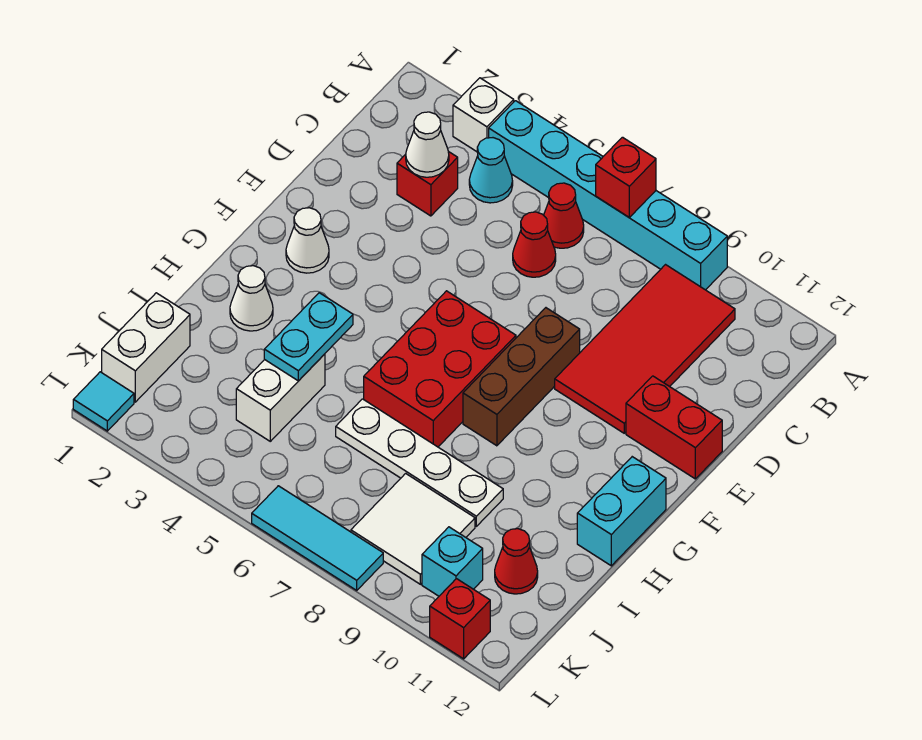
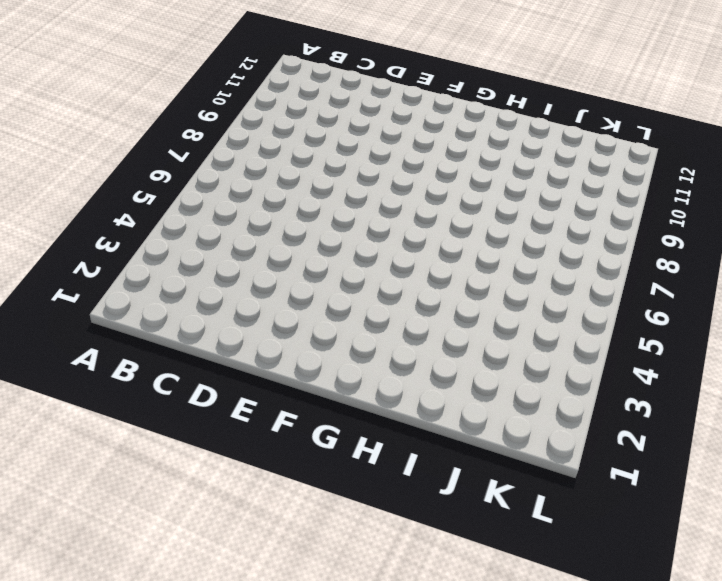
none -> white 1x1 brick [453,78,514,152]
none -> cyan 1x6 brick [489,101,727,290]
none -> cyan 1x1 cone [469,138,513,203]

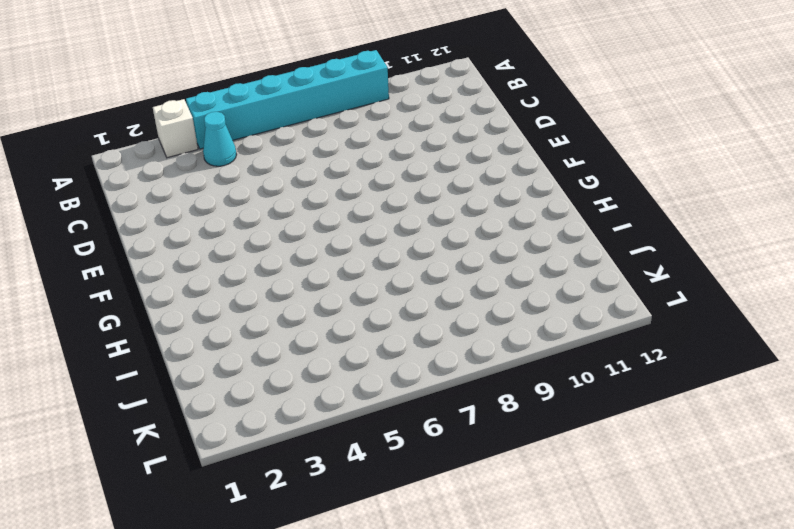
none -> red 1x1 cone [544,183,584,248]
none -> red 2x4 tile [555,265,735,433]
none -> red 1x1 brick [397,151,458,216]

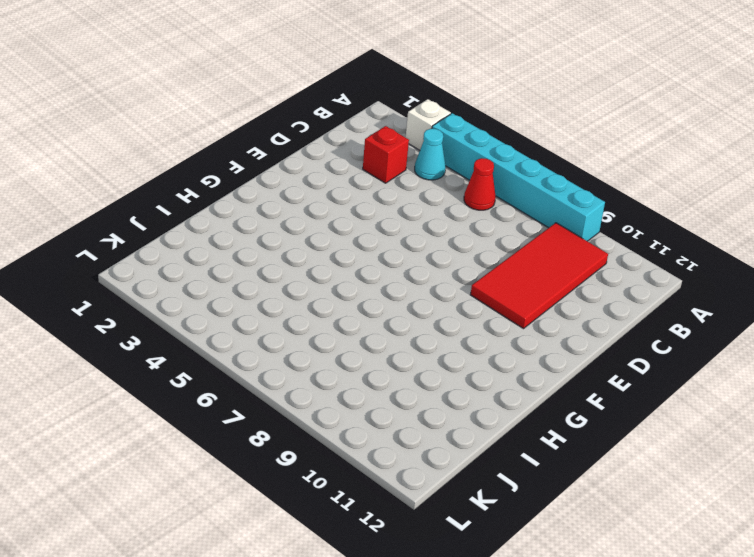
none -> red 1x1 cone [513,212,556,277]
none -> brown 1x3 brick [463,308,580,446]
none -> red 1x2 brick [626,376,722,479]

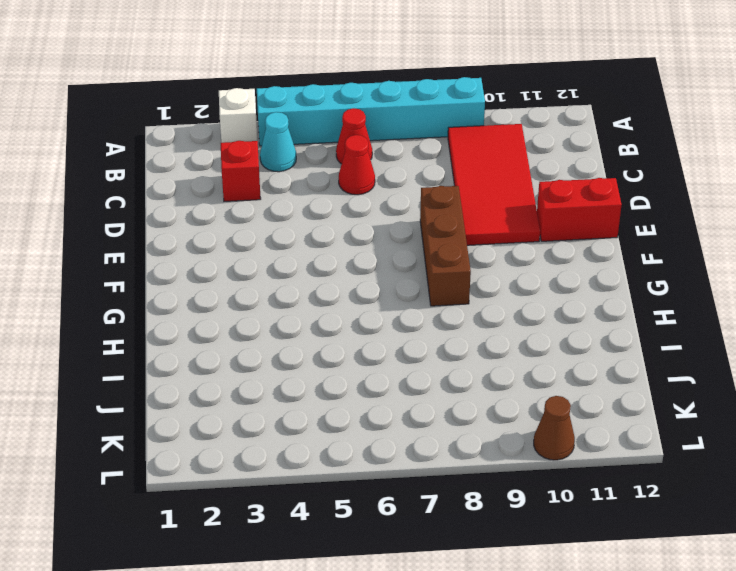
brown 1x1 cone [534,396,575,460] -> none
none -> white 1x1 cone [286,208,329,273]
none -> red 2x3 brick [364,291,516,447]
none -> cyan 1x2 brick [577,457,666,566]

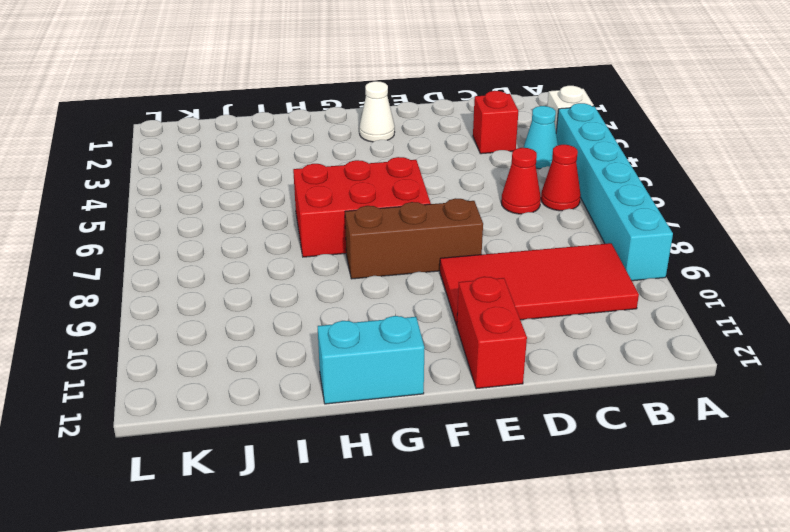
none -> white 1x1 cone [230,266,273,331]
none -> white 1x2 brick [236,354,325,441]
none -> white 1x4 plate [336,399,503,526]

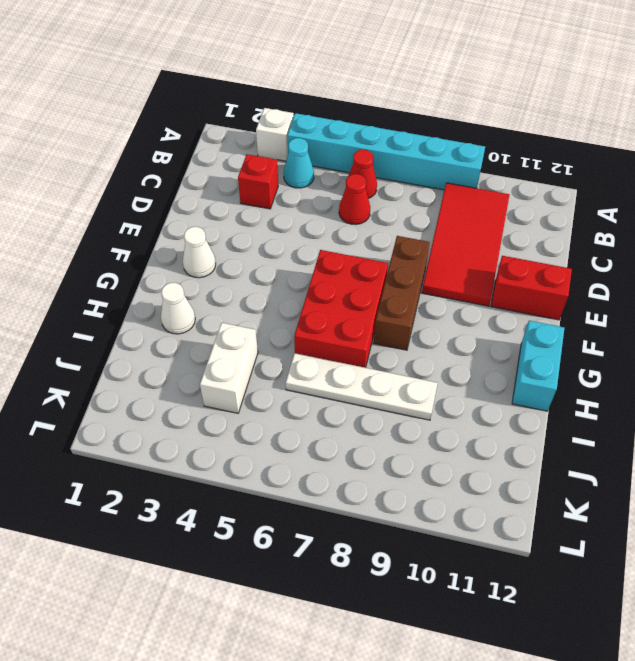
none -> white 1x2 brick [102,293,190,402]
none -> white 2x2 tile [351,473,475,584]
none -> red 1x1 cone [495,529,538,594]

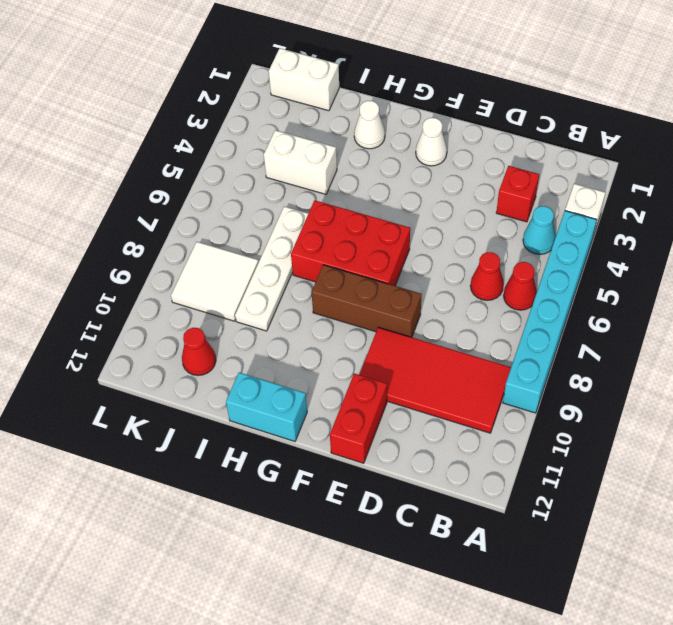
none -> cyan 1x1 brick [422,527,483,596]
none -> cyan 1x1 tile [73,372,134,431]
none -> cyan 1x3 tile [252,486,383,590]

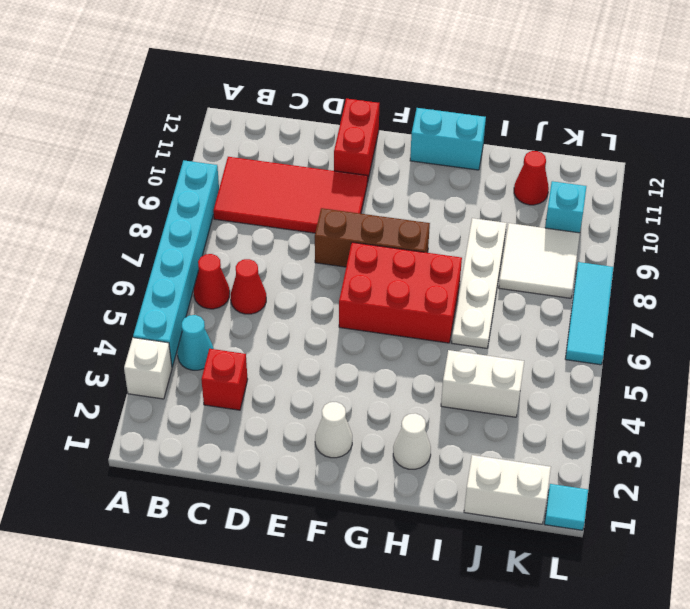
none -> red 1x1 brick [430,579,490,659]
none -> red 1x1 brick [596,137,656,217]
none -> white 1x1 cone [406,112,449,177]

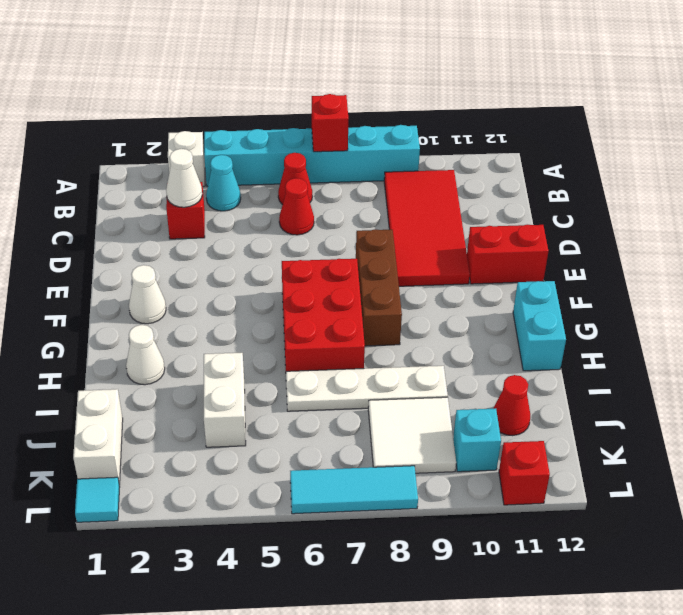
none -> cyan 1x2 plate [264,293,353,381]

